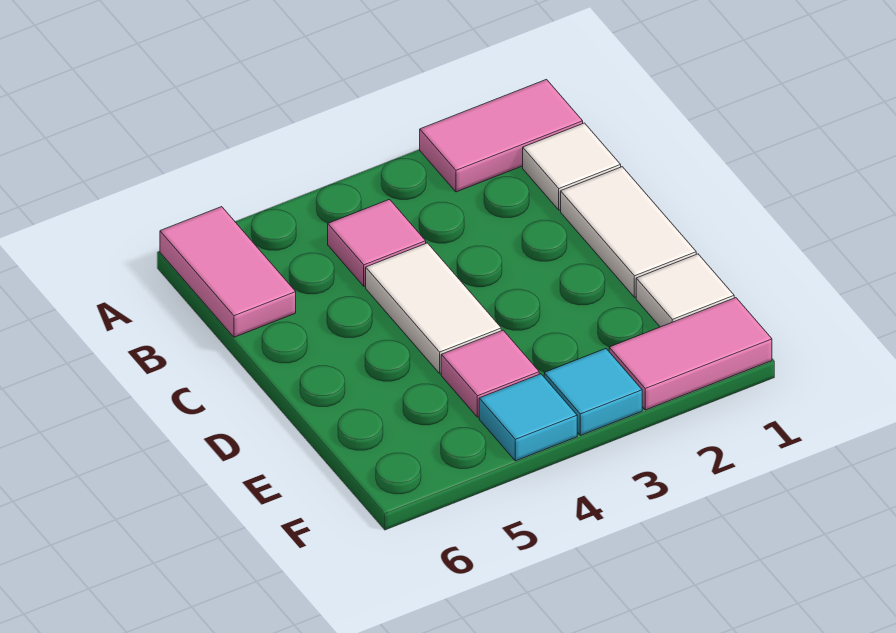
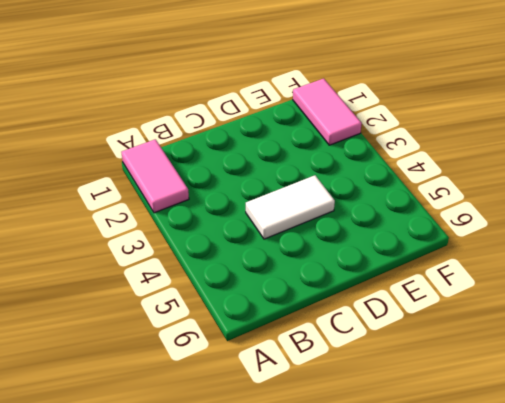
none -> pink 1x2 tile [160,207,296,337]
none -> white 1x1 tile [523,123,621,210]

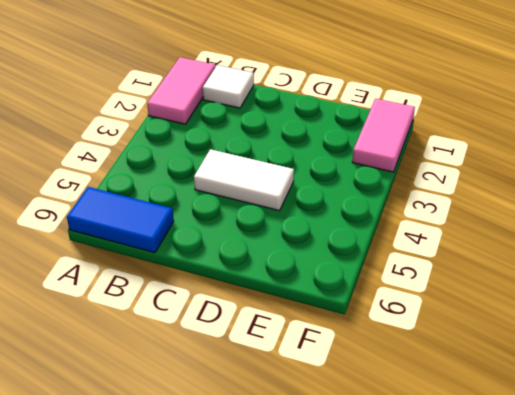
blue 1x2 tile [67,187,174,253] -> pink 1x2 tile [160,207,296,337]
none -> pink 1x1 tile [328,199,426,286]
none -> white 1x2 tile [561,167,696,297]

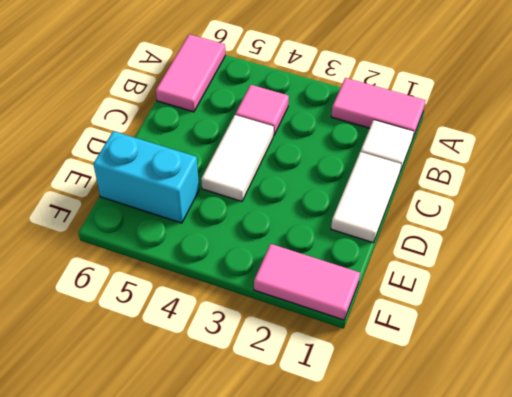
cyan 1x2 brick [93,131,199,223] -> none
none -> white 1x1 tile [636,254,734,327]
none -> pink 1x1 tile [441,330,539,417]

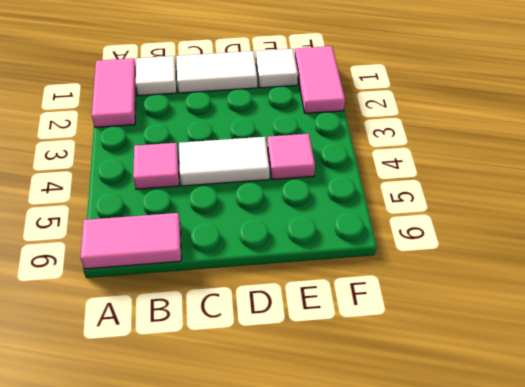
none -> cyan 1x1 tile [544,349,642,435]
none -> cyan 1x1 tile [479,374,577,461]

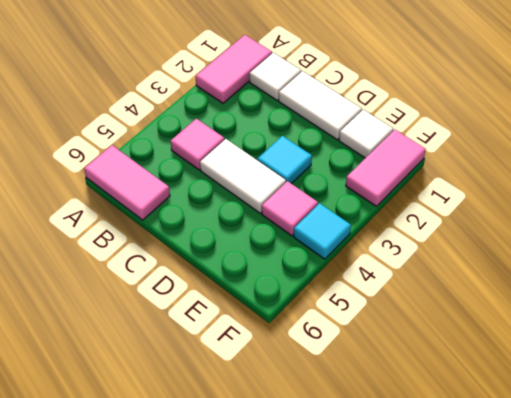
cyan 1x1 tile [257,136,312,184] -> cyan 1x1 tile moved to [544,349,642,435]

